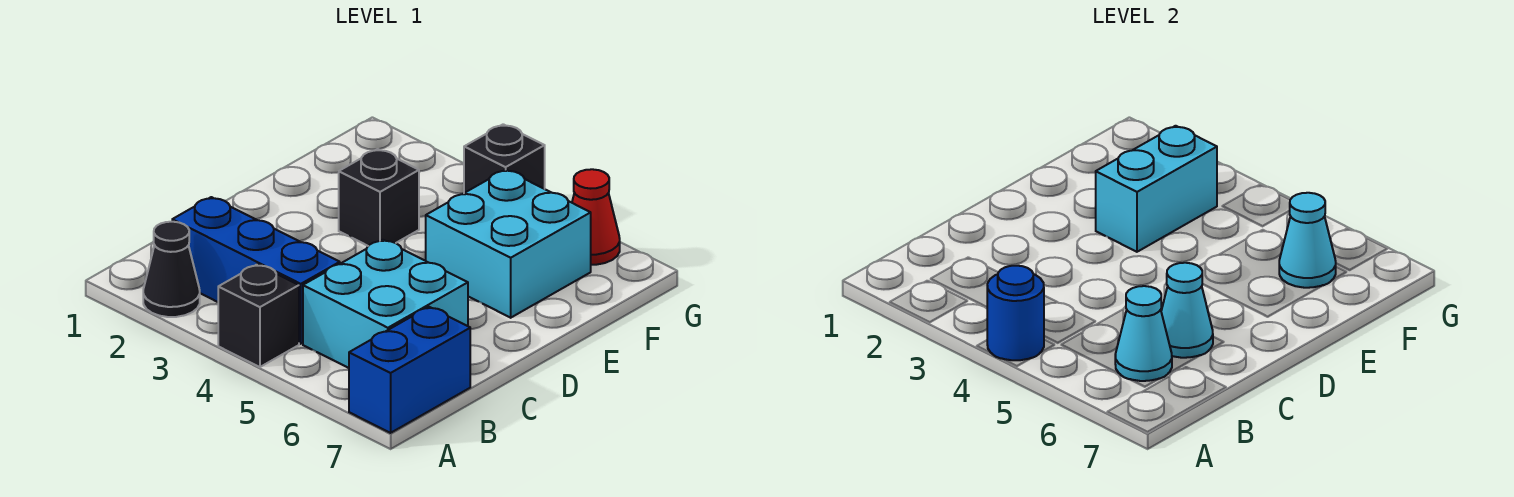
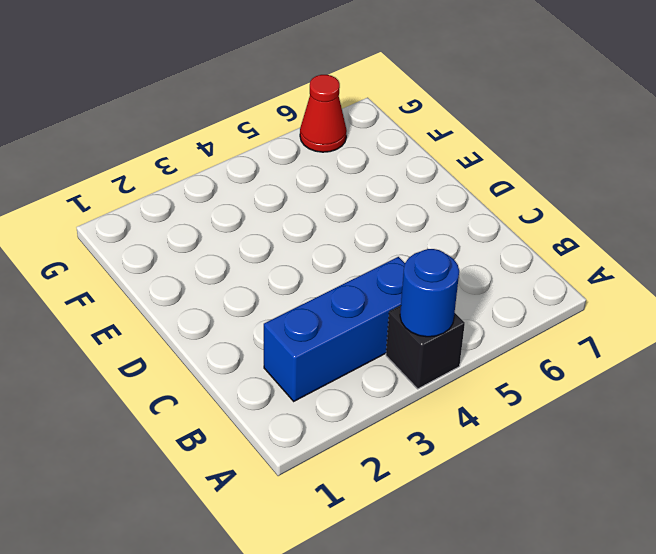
none -> black 1x1 cone [143,222,200,317]
none -> blue 1x2 brick [349,307,470,433]
none -> cyan 2x2 brick [303,240,468,368]

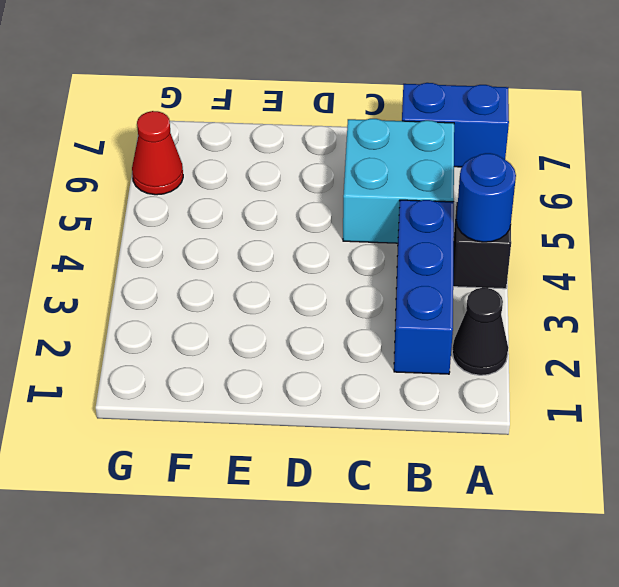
none -> black 1x1 brick [339,149,419,246]
none -> cyan 2x2 brick [426,170,591,318]
none -> black 1x1 brick [464,124,545,193]

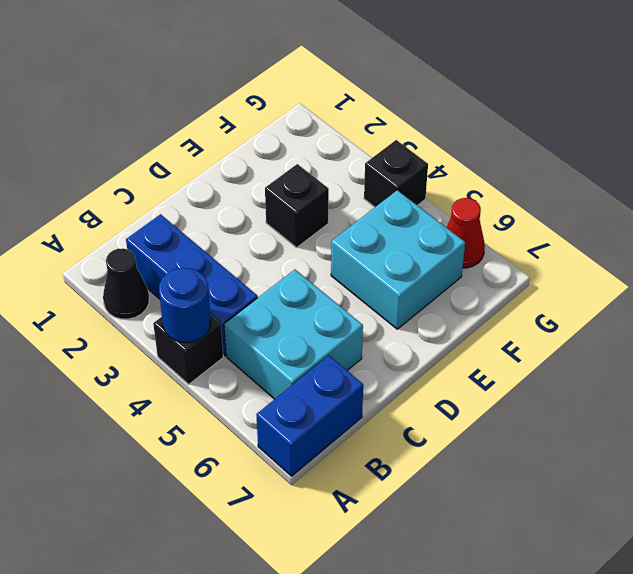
none -> cyan 1x1 cone [1115,286,1172,381]
none -> cyan 1x1 cone [1161,263,1213,358]
none -> cyan 1x2 brick [1096,126,1217,252]

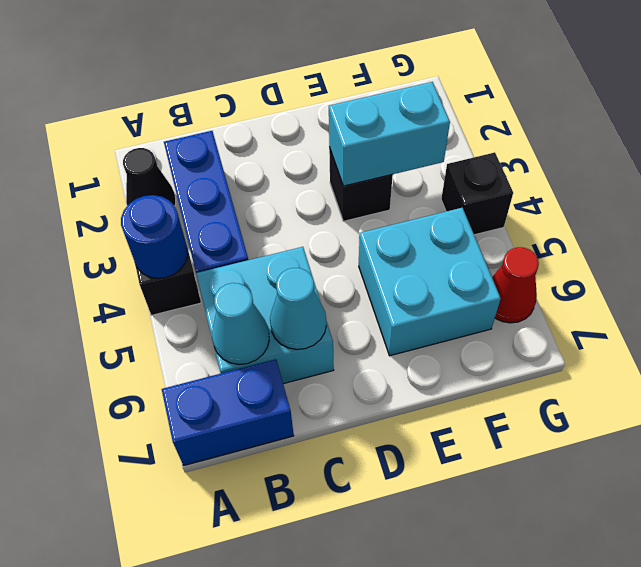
none -> cyan 1x1 cone [1279,193,1336,288]

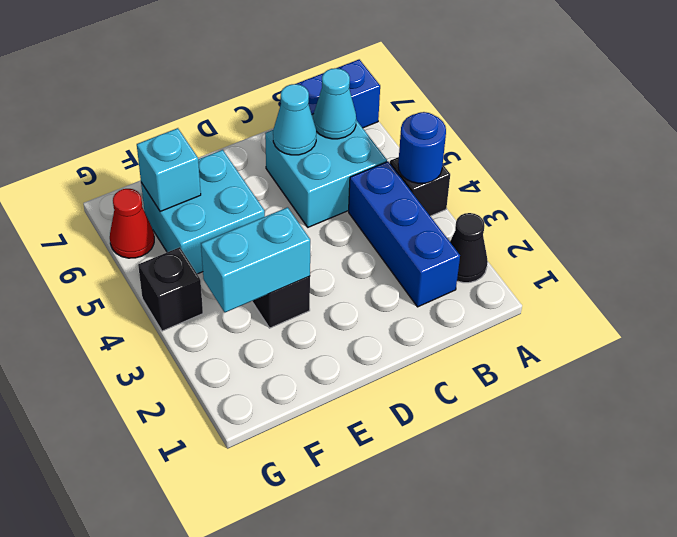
cyan 1x1 brick [137,128,201,212] -> cyan 1x1 cone [1279,193,1336,288]

